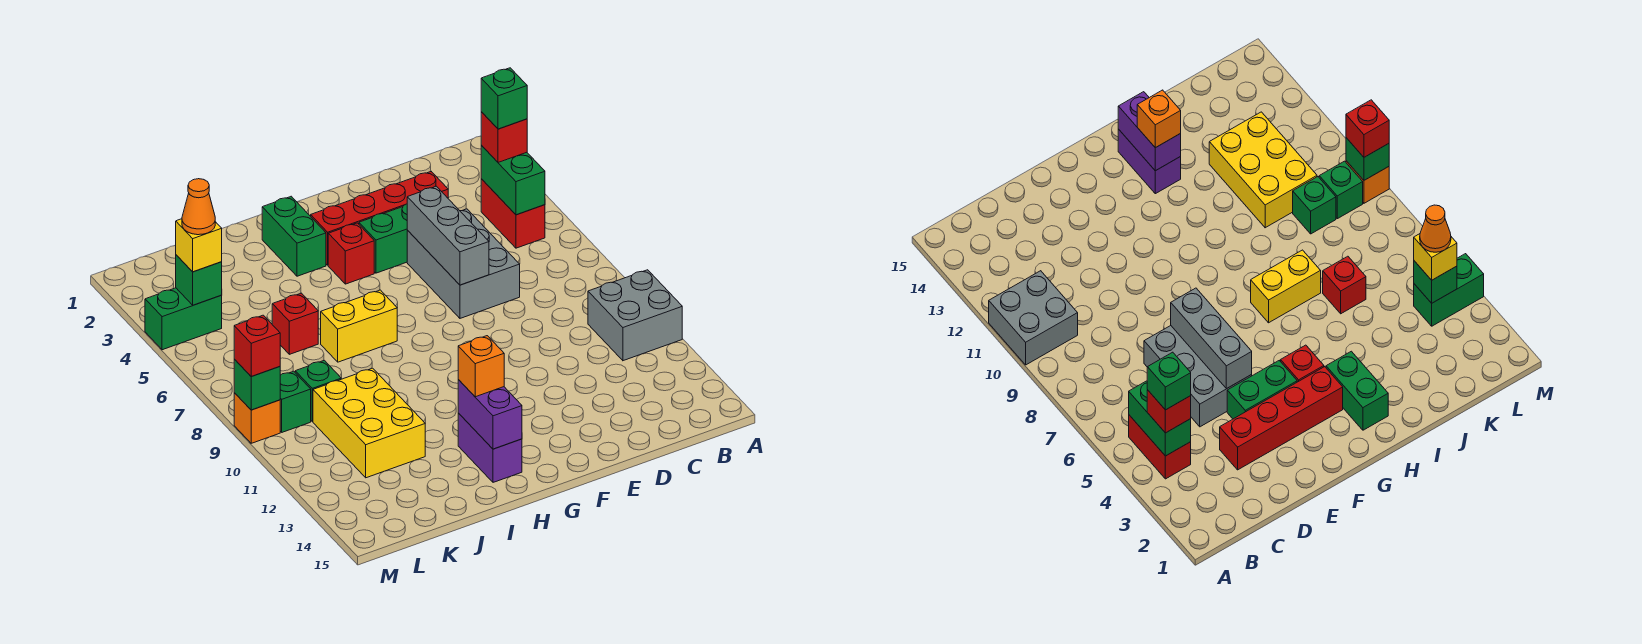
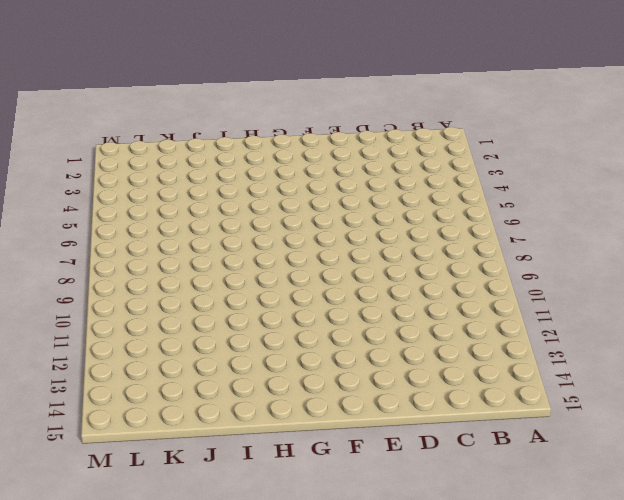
none -> grey 2x2 brick [588,270,682,361]
none -> red 1x2 brick [481,179,545,248]
none -> red 1x4 brick [311,172,448,265]

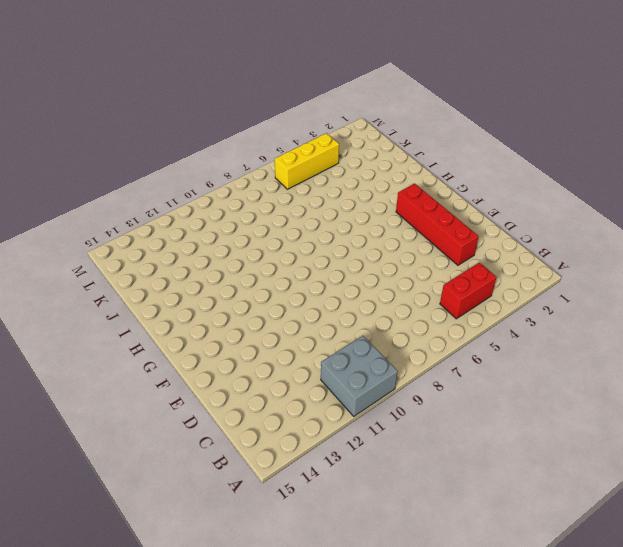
yellow 1x3 brick [275,133,339,189] -> green 1x2 brick [145,288,222,350]
none -> grey 2x3 brick [407,209,520,318]
none -> green 1x2 brick [359,204,407,273]
none -> red 1x1 brick [328,223,374,284]

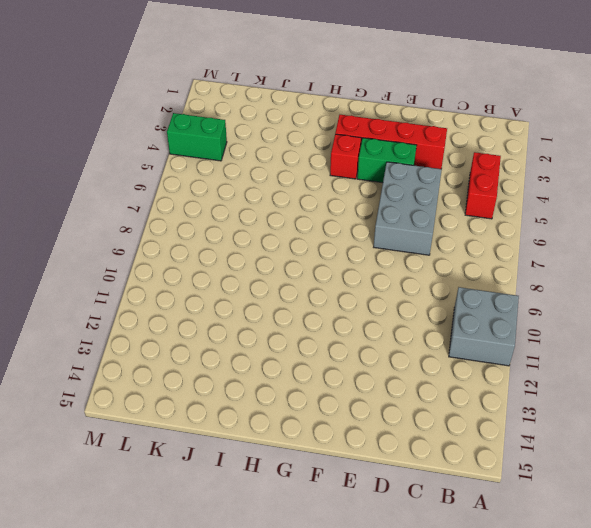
none -> green 1x2 brick [262,196,326,276]
none -> yellow 1x2 brick [321,290,397,362]
none -> purple 1x2 brick [458,413,522,482]

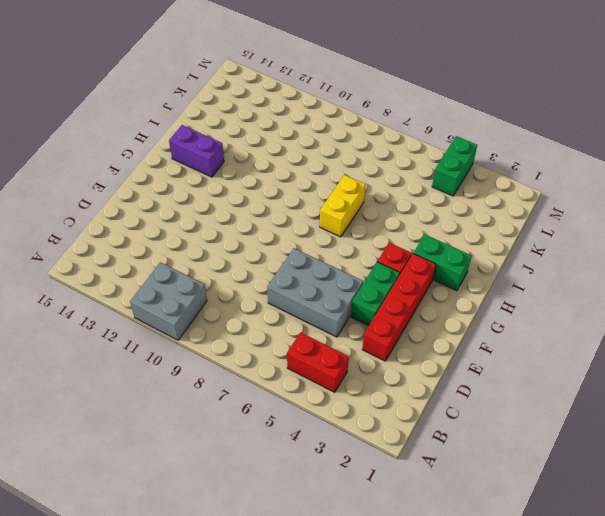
none -> red 1x1 brick [272,293,318,354]
none -> yellow 2x3 brick [313,368,425,478]
none -> green 1x1 brick [295,360,341,422]

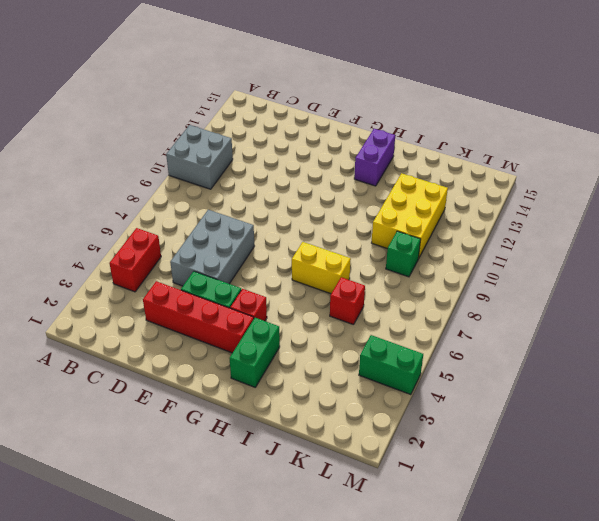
none -> green 1x1 brick [280,371,311,432]
none -> orange 1x1 brick [234,393,280,443]
none -> green 1x2 brick [481,145,545,215]

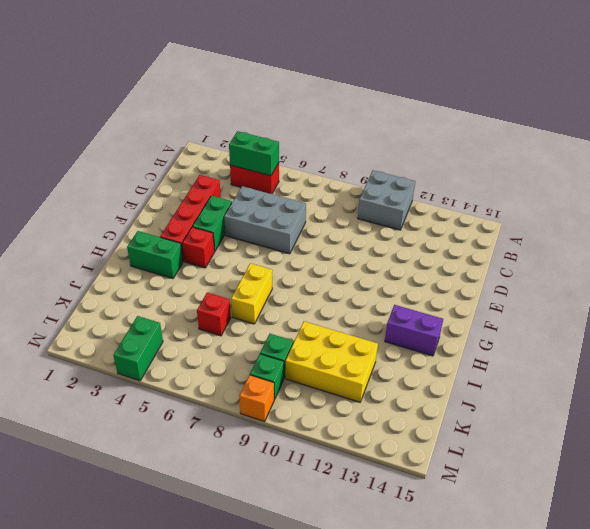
none -> grey 1x3 brick [407,186,489,285]
none -> purple 1x2 brick [458,380,522,449]
none -> green 1x1 brick [176,255,222,305]

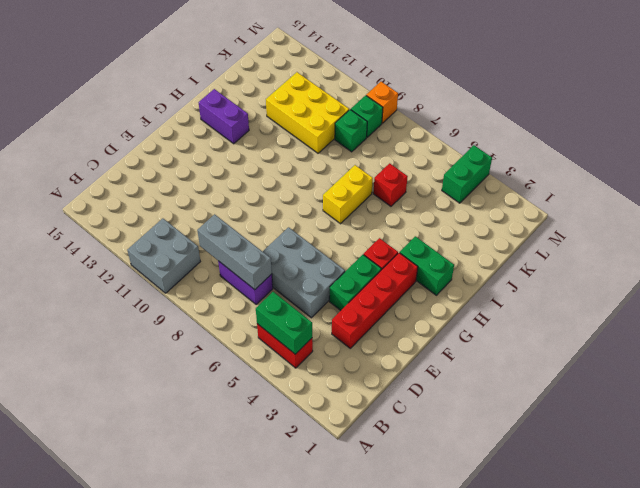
purple 1x2 brick [218,261,273,304] -> purple 1x2 brick moved to [458,380,522,449]
grey 1x3 brick [197,214,272,290] -> grey 1x3 brick moved to [407,186,489,285]
none -> green 1x1 brick [176,255,222,305]
none -> green 1x1 brick [234,359,280,410]
none -> red 1x1 brick [481,112,527,162]

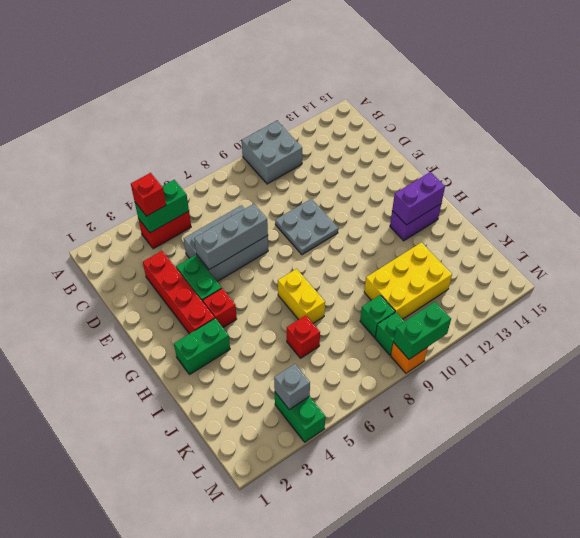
grey 2x2 plate [275,199,338,255] -> none
grey 1x1 brick [274,364,310,410] -> green 1x1 brick [176,255,222,305]
green 1x2 brick [394,302,451,359] -> green 1x1 brick [234,359,280,410]
none -> orange 1x1 brick [458,336,504,397]
none -> yellow 1x1 brick [175,219,222,272]
none -> red 1x1 brick [234,315,280,376]

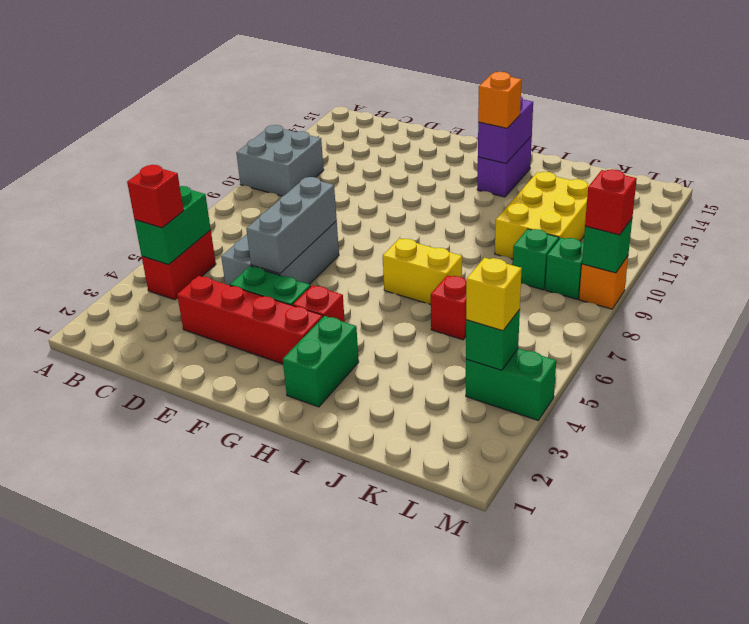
none -> green 1x1 brick [481,68,527,129]
none -> orange 1x1 cone [182,179,215,235]

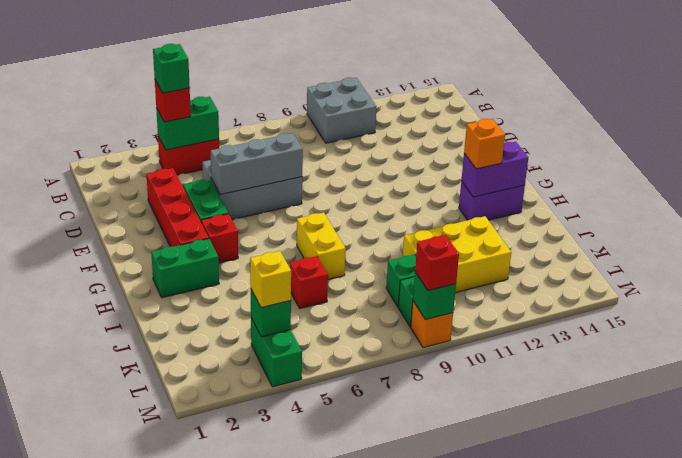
none -> orange 1x1 cone [182,179,215,235]

